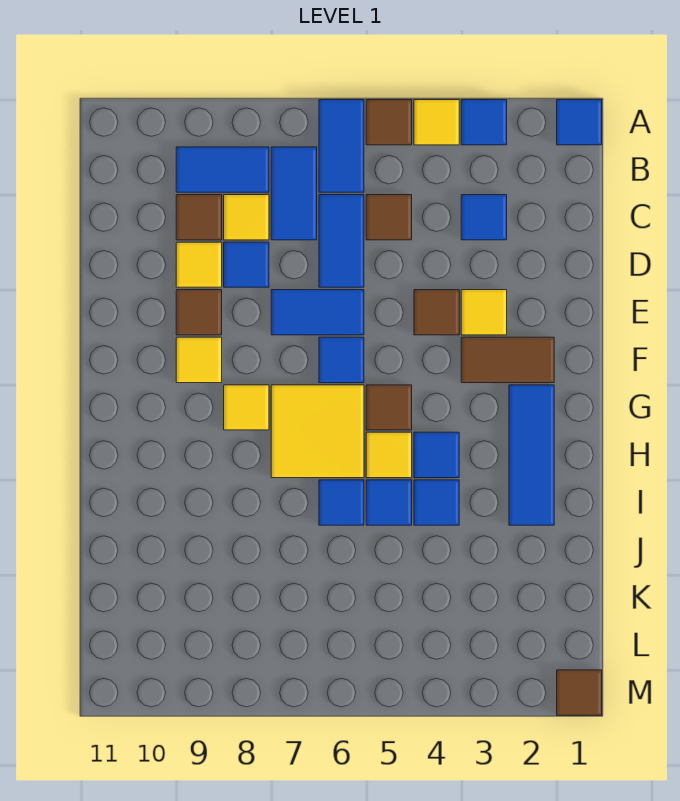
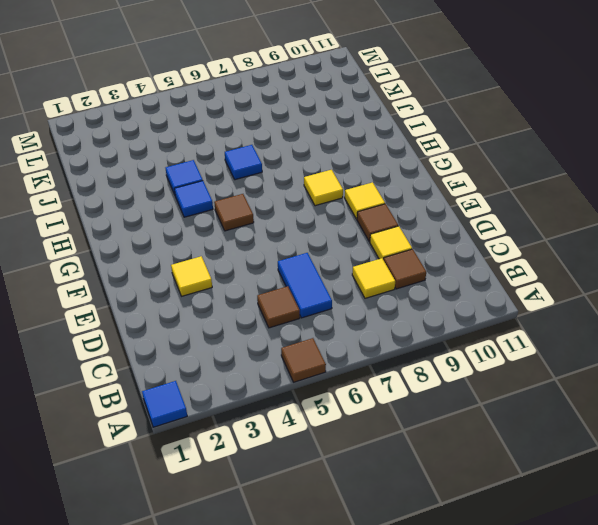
none -> blue 1x1 tile [461,100,507,145]
none -> yellow 1x1 tile [414,100,459,145]
none -> blue 1x2 tile [319,100,364,192]
none -> blue 1x2 tile [271,147,317,240]

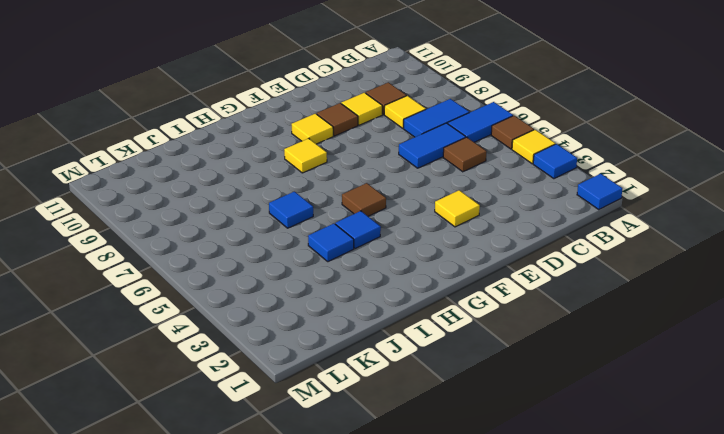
none -> blue 1x2 tile [176,147,269,192]
none -> blue 1x1 tile [461,195,507,240]
none -> blue 1x1 tile [224,242,269,287]
none -> brown 1x1 tile [414,290,459,335]

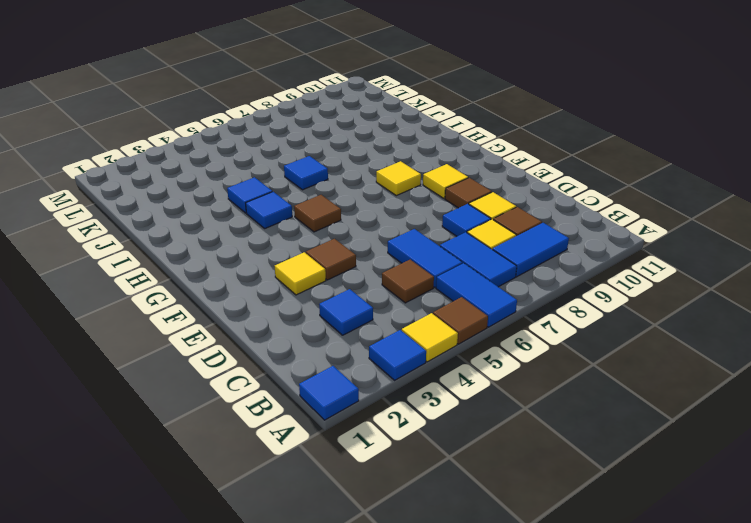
none -> blue 1x2 tile [271,290,364,335]
none -> brown 1x2 tile [461,337,554,383]
none -> blue 1x1 tile [319,337,364,383]
none -> blue 1x3 tile [509,385,554,525]

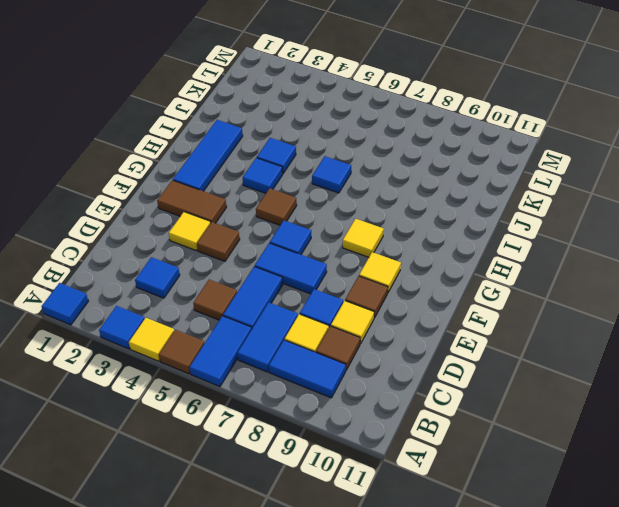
none -> yellow 2x2 tile [271,385,364,478]
none -> yellow 1x1 tile [366,432,412,478]
none -> blue 1x1 tile [366,480,412,525]
none -> brown 1x1 tile [557,670,602,715]

